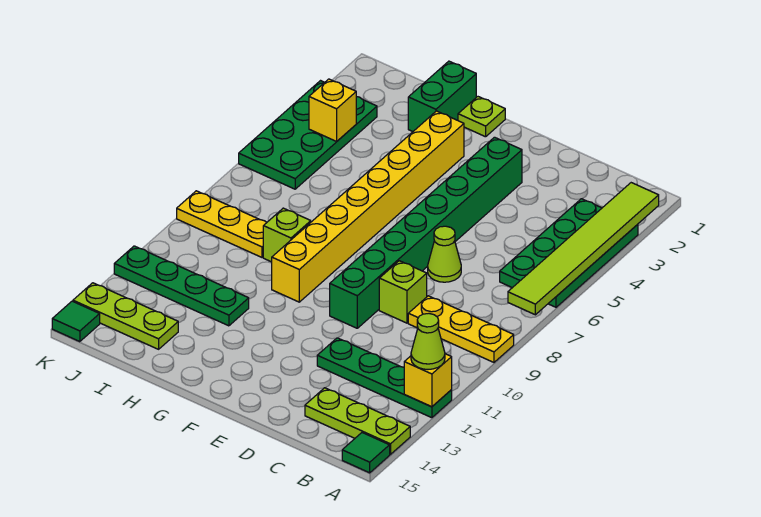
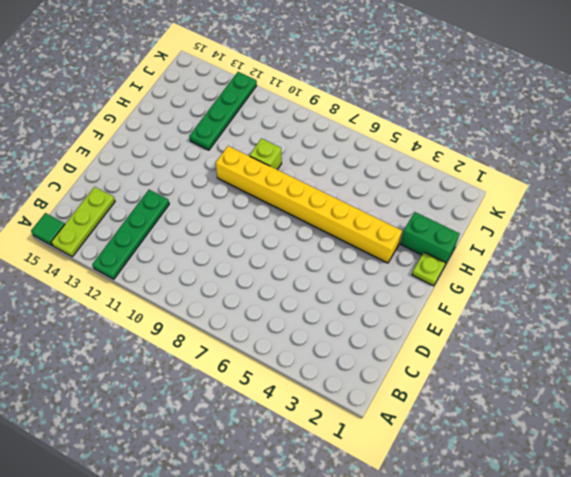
none -> green 2x4 plate [500,199,638,307]
none -> yellow 1x3 plate [408,296,514,362]
none -> lime 1x1 cone [428,226,461,282]

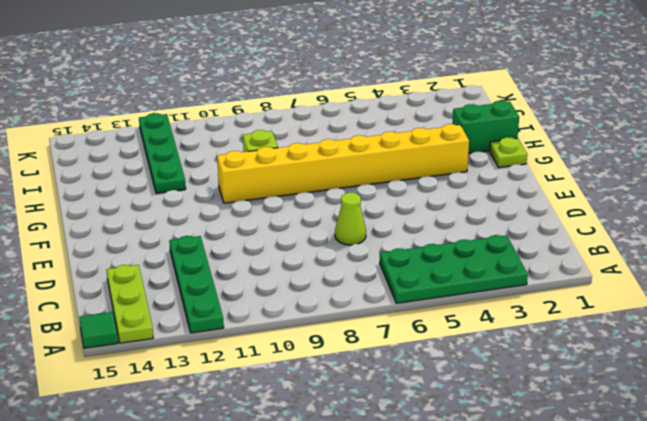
none -> yellow 1x3 plate [408,296,514,362]
none -> lime 1x1 brick [379,261,427,323]
none -> green 1x8 brick [330,137,522,328]

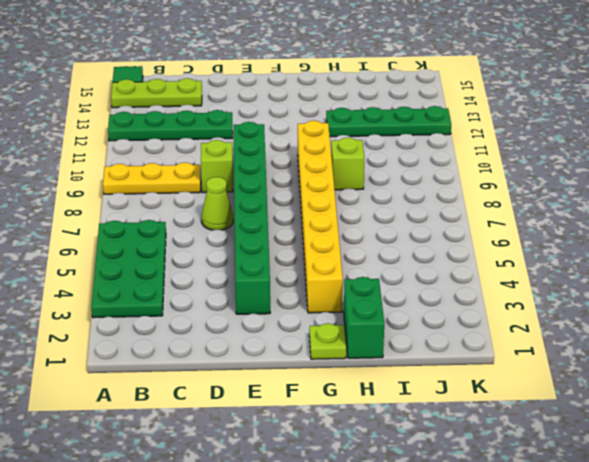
none -> yellow 1x3 plate [177,191,267,257]
none -> lime 1x3 plate [73,283,178,349]
none -> green 2x4 plate [239,81,377,189]

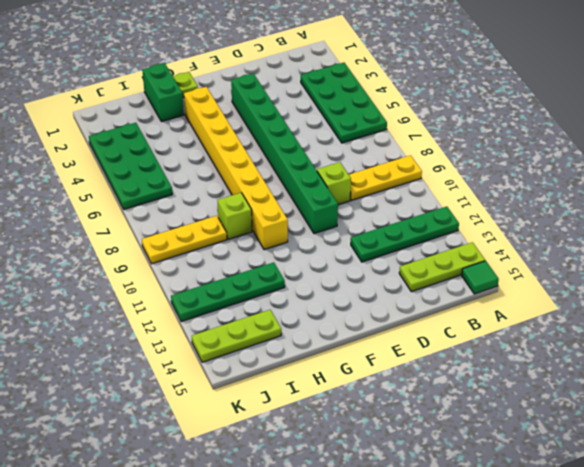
none -> lime 1x1 cone [428,226,461,282]
none -> green 1x1 tile [52,301,100,342]
none -> lime 1x6 tile [508,183,659,315]

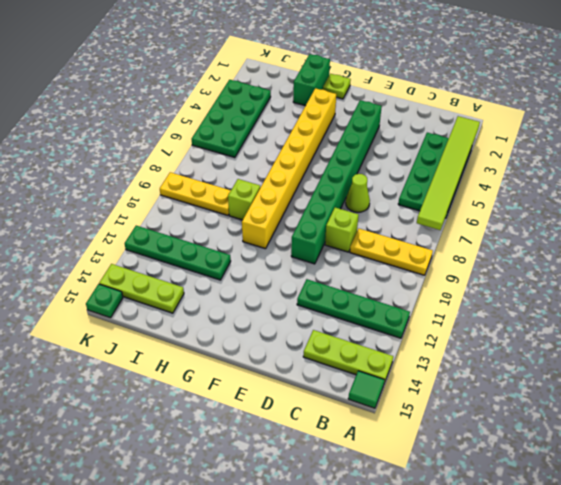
green 1x1 plate [86,284,123,318] -> green 1x1 tile [52,301,100,342]
none -> yellow 1x1 brick [404,354,452,407]
none -> yellow 1x1 brick [309,79,356,141]
none -> lime 1x1 cone [411,314,445,369]

